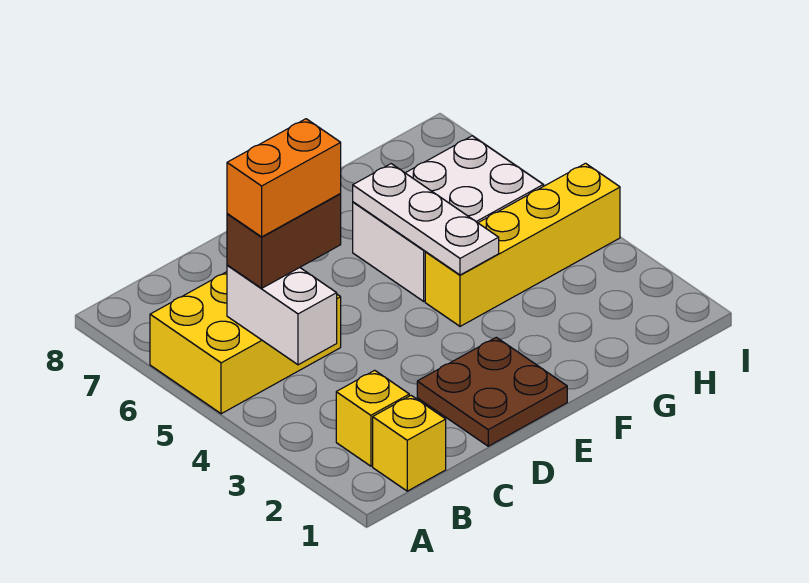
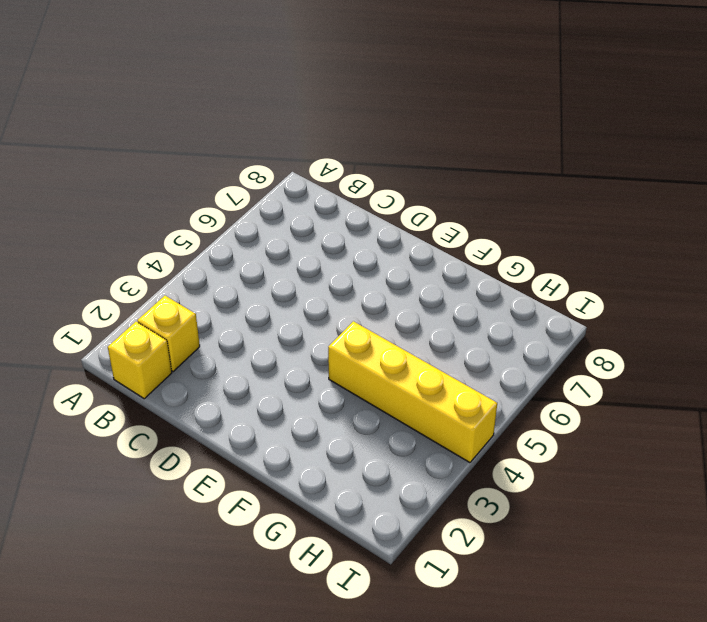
none -> yellow 2x3 brick [150,272,341,414]
none -> brown 2x2 plate [417,337,567,446]

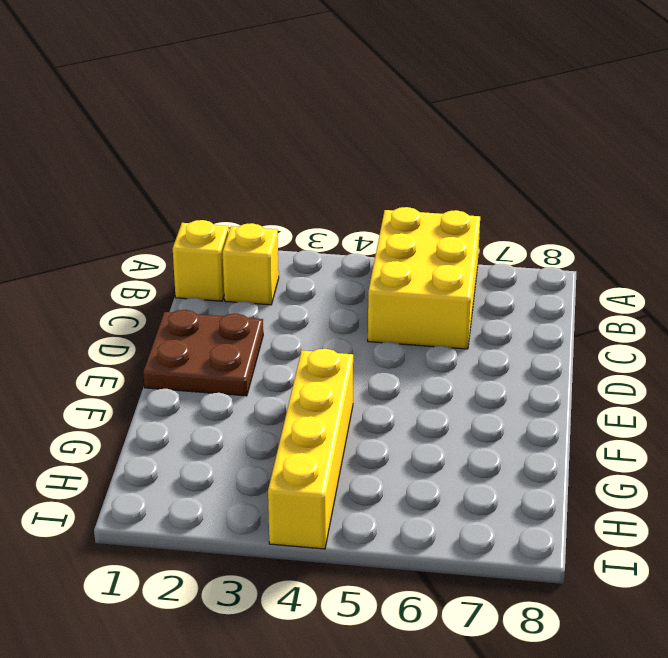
none -> white 2x3 brick [353,136,543,301]
none -> white 1x2 brick [227,265,337,365]

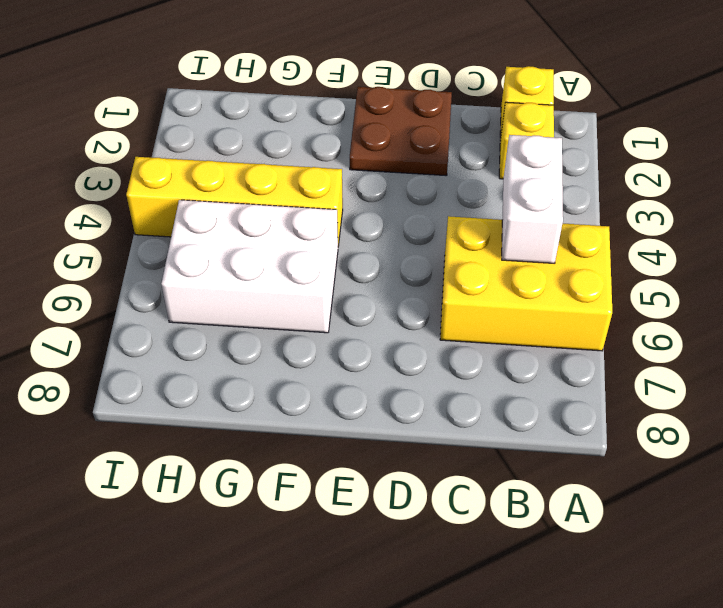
none -> white 1x3 plate [353,164,499,275]
none -> brown 1x2 brick [227,194,341,288]

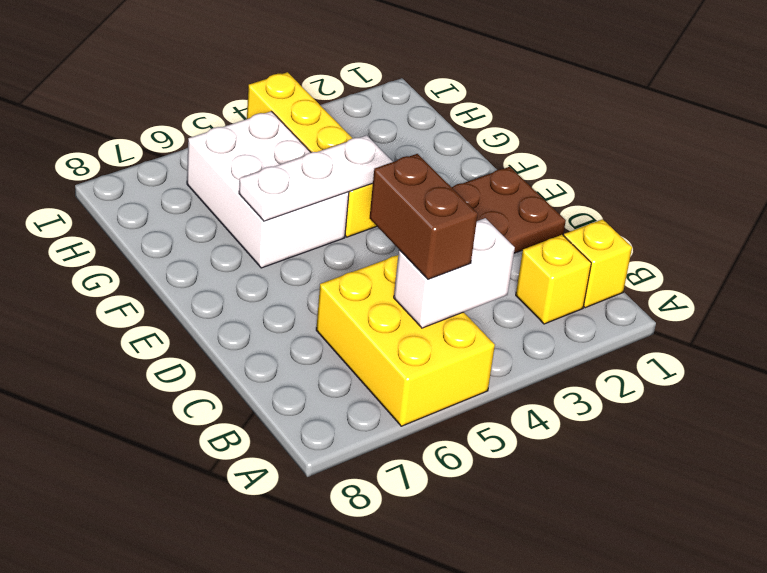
none -> orange 1x2 brick [227,119,341,237]

